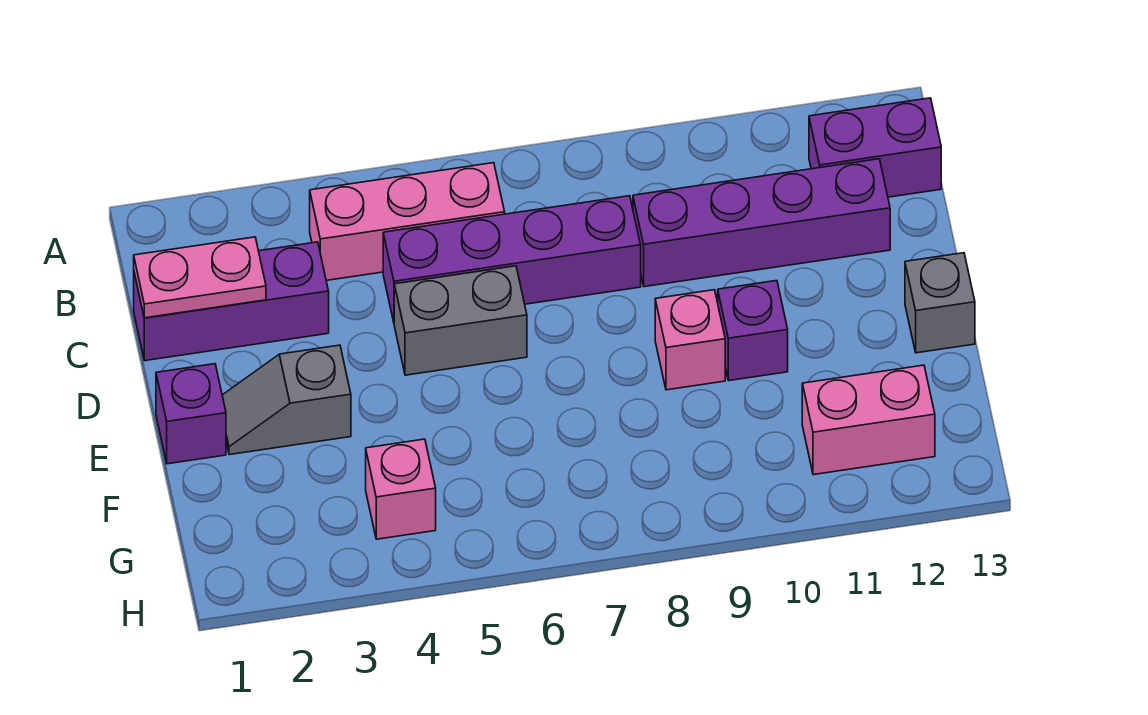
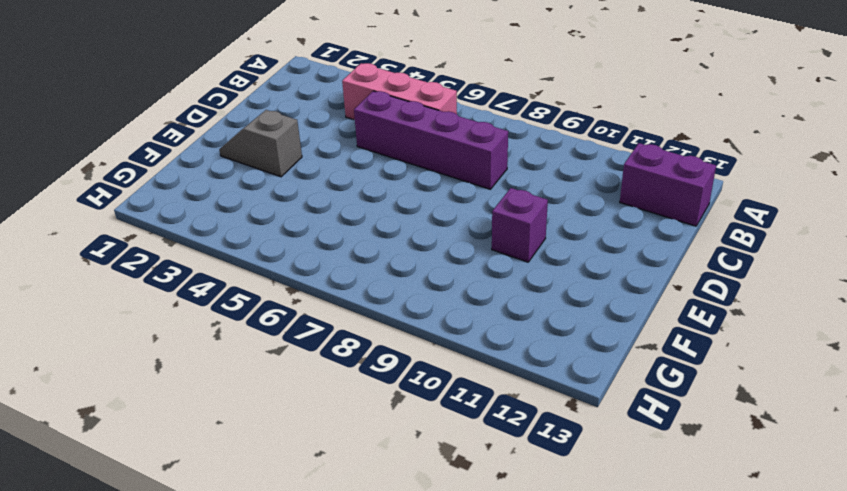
none -> purple 1x3 brick [134,242,329,361]
none -> purple 1x4 brick [633,159,890,287]
none -> grey 1x2 brick [394,266,527,375]

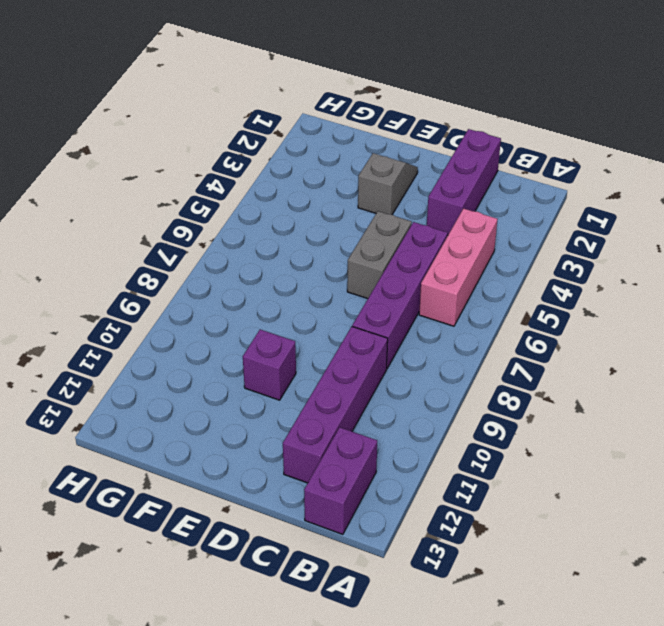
none -> purple 1x1 brick [156,364,226,464]
none -> pink 1x1 brick [655,290,725,390]
none -> grey 1x1 brick [905,253,975,353]

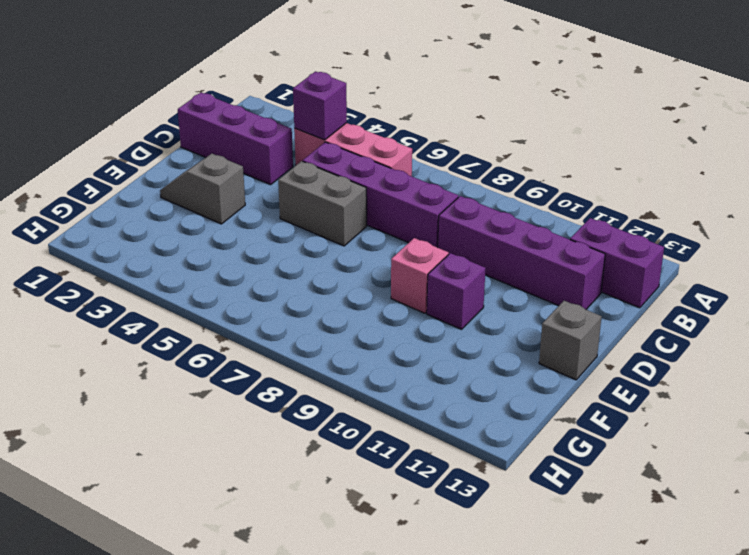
purple 1x1 brick [293,71,347,140] -> purple 1x1 brick moved to [156,364,226,464]
none -> pink 1x1 brick [366,439,436,539]
none -> pink 1x2 brick [802,365,935,475]
none -> pink 1x2 plate [134,237,266,318]

